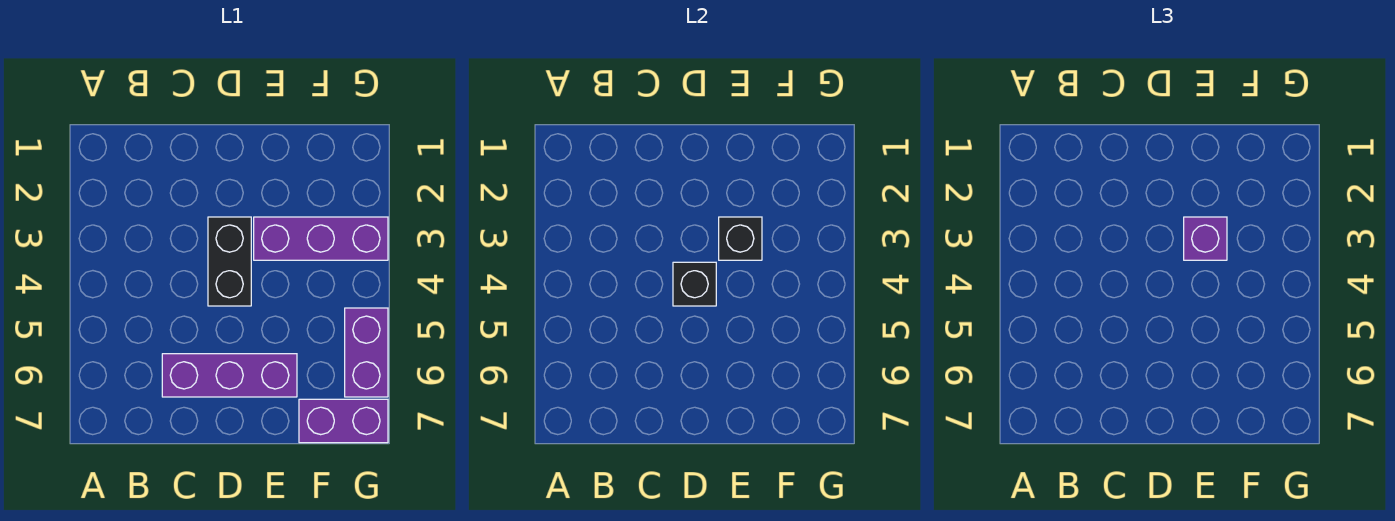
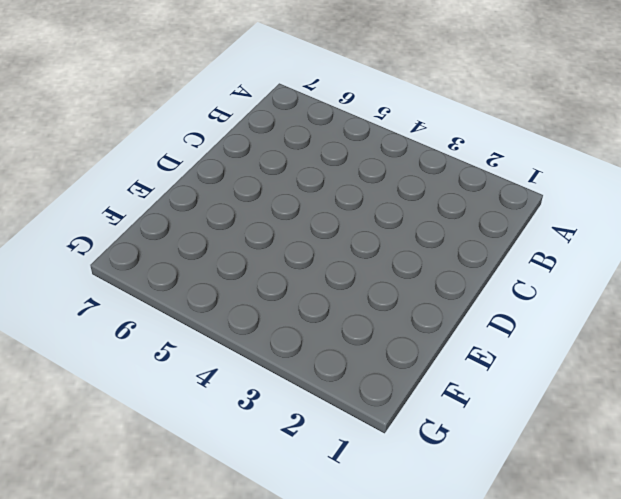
none -> purple 1x3 brick [162,354,297,397]
none -> black 1x2 brick [208,217,251,306]

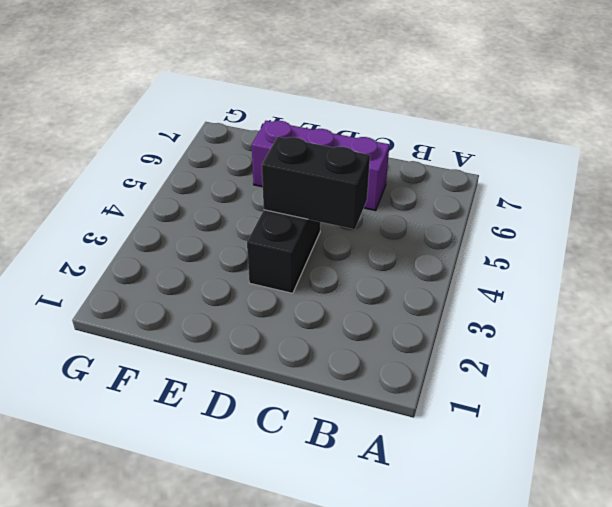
black 1x2 brick [262,137,370,229] -> black 1x1 brick [673,262,716,306]
none -> purple 1x3 brick [254,217,388,260]
none -> purple 1x2 brick [299,399,388,443]

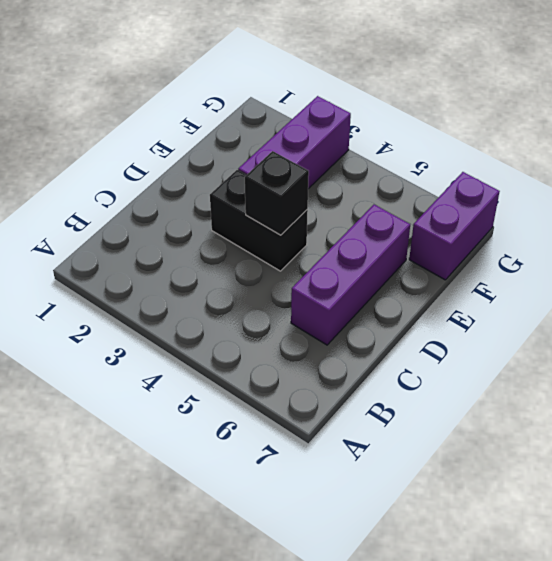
none -> purple 1x2 brick [345,308,388,397]
none -> black 1x1 brick [719,217,762,260]

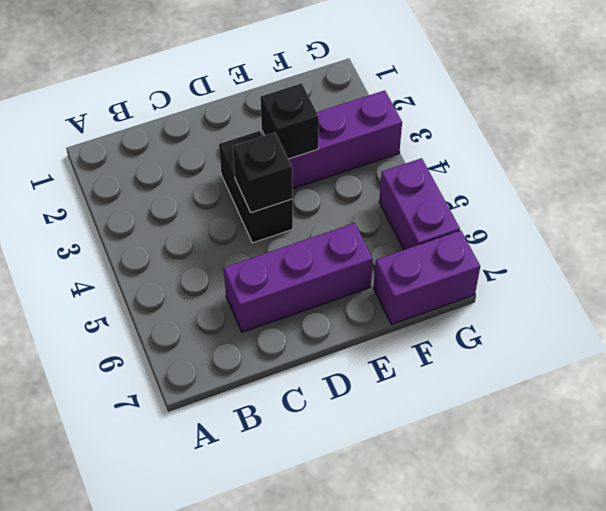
none -> purple 1x1 brick [1184,217,1227,260]

